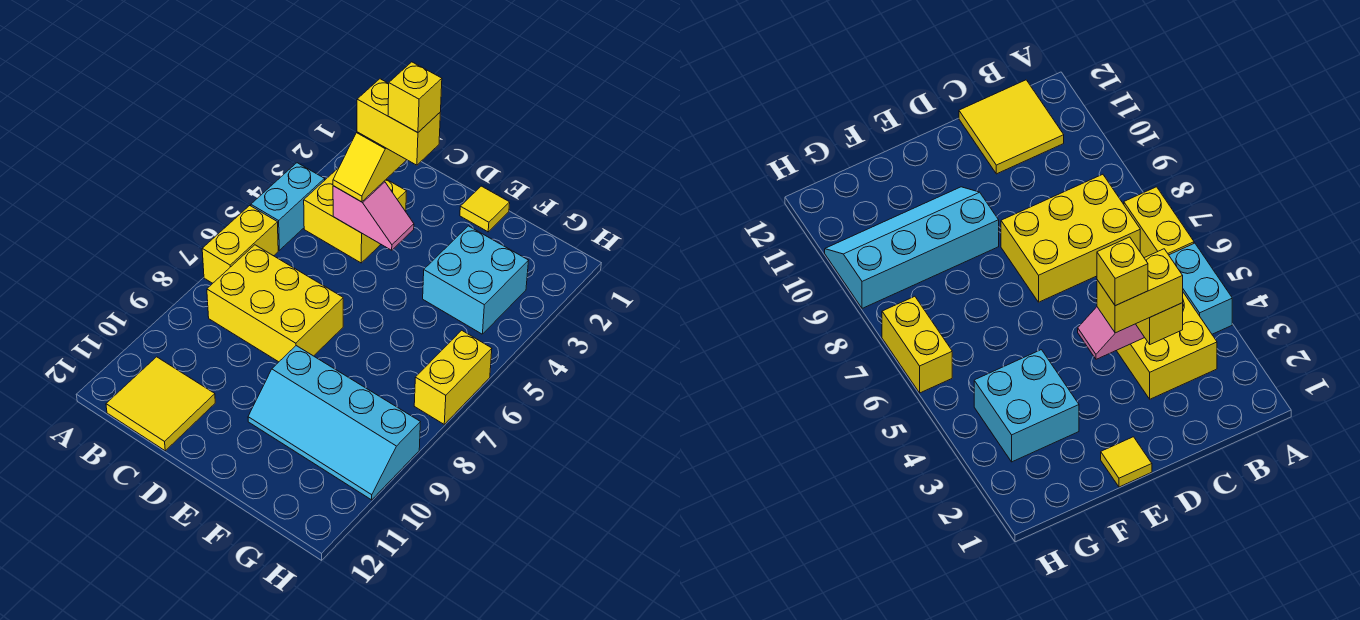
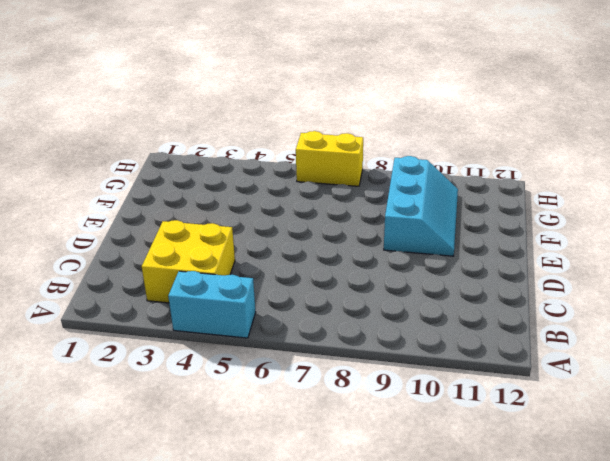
cyan 2x3 slope [384,156,458,256] -> cyan 2x4 slope [248,346,420,500]
none -> yellow 1x2 brick [202,206,278,283]
none -> yellow 2x3 brick [207,245,343,362]
none -> yellow 2x2 tile [106,357,215,451]

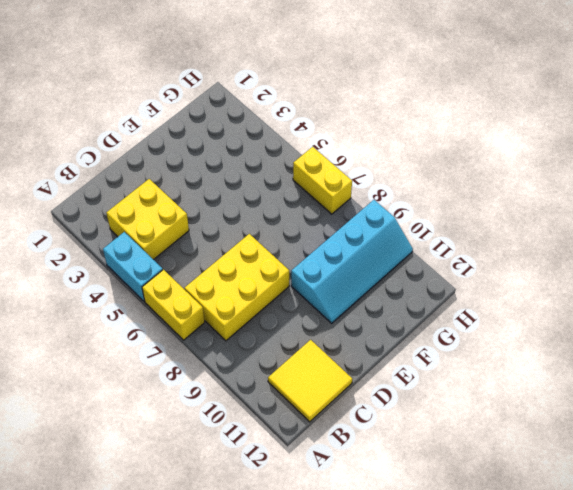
none -> yellow 1x1 tile [460,186,510,232]
none -> cyan 2x2 brick [423,226,529,334]
none -> pink 1x2 slope [333,181,414,250]

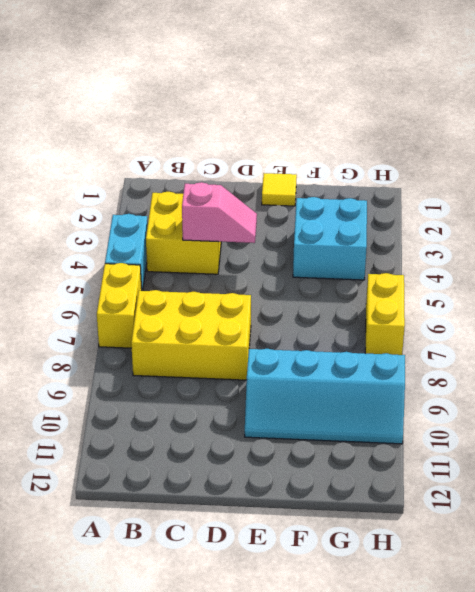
none -> yellow 2x2 tile [106,357,215,451]
none -> yellow 1x2 slope [333,132,406,202]
none -> yellow 1x2 brick [357,79,440,165]

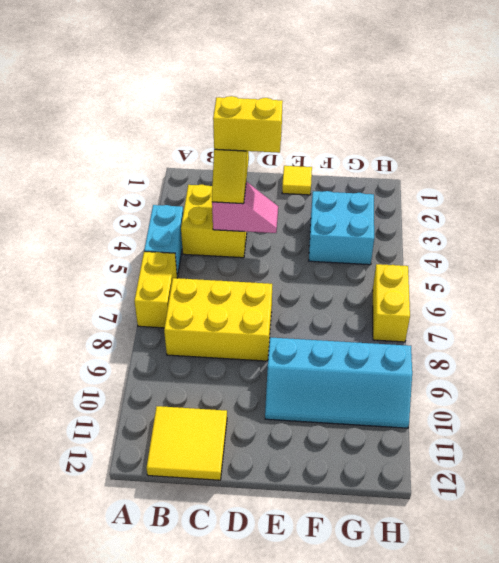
none -> yellow 1x1 brick [388,62,442,133]

